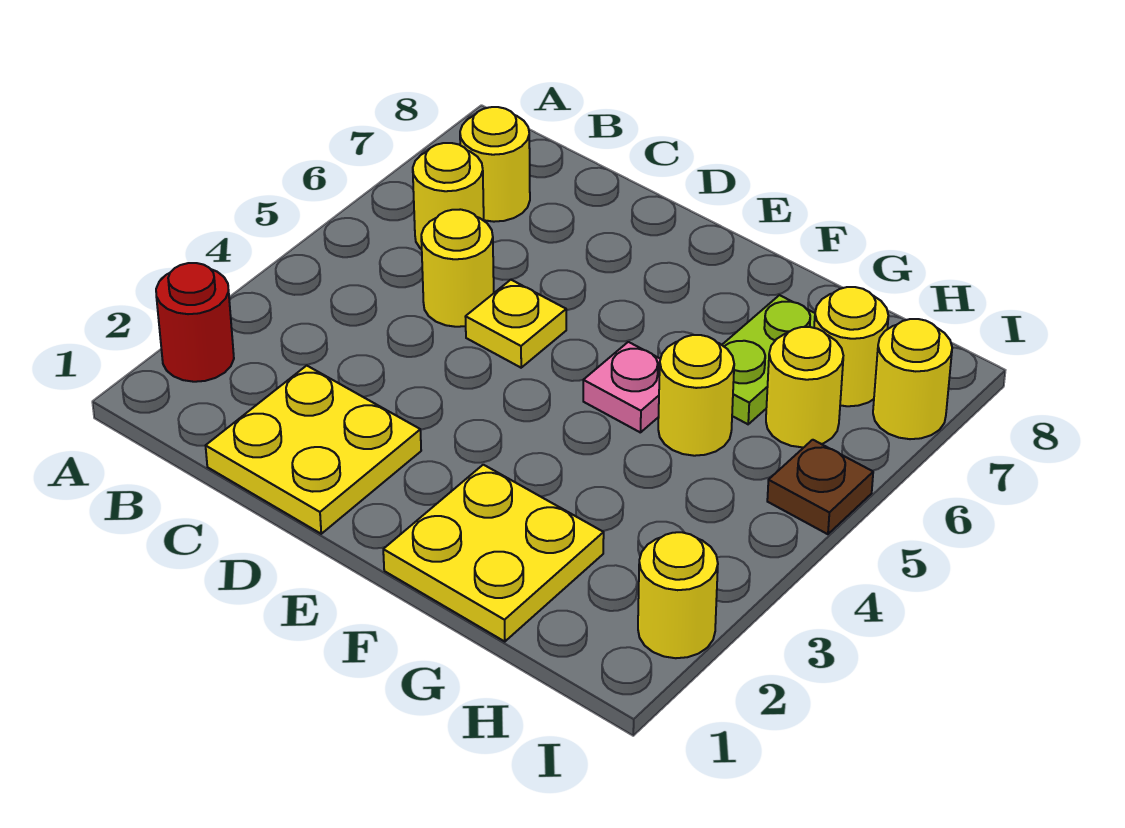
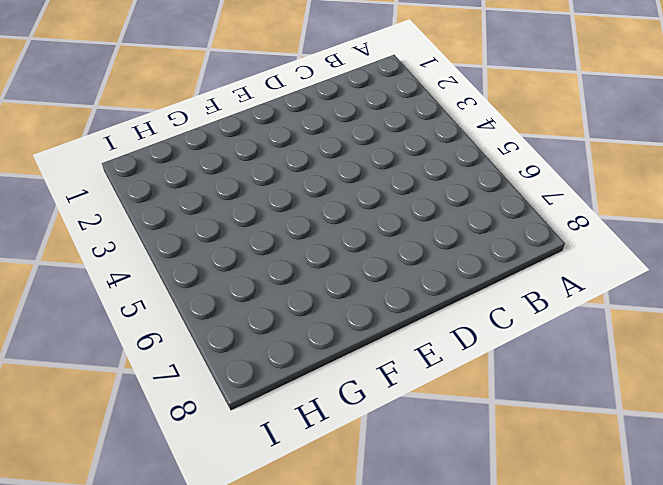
none -> red 1x1 round brick [156,263,234,382]
none -> yellow 1x1 round brick [413,143,484,249]
none -> yellow 1x1 round brick [460,107,530,222]

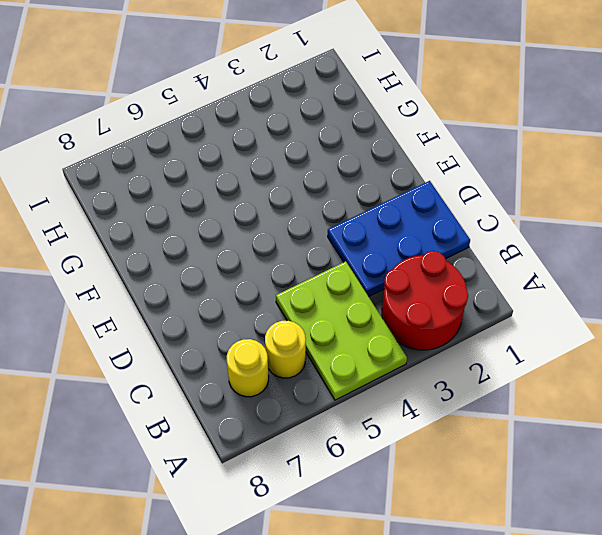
red 2x2 round brick [382,251,468,350] -> red 1x1 round brick [156,263,234,382]
lime 2x3 plate [276,261,407,400] -> yellow 1x1 round brick [421,209,494,327]
blue 2x3 plate [328,181,470,297] -> yellow 2x2 plate [206,366,421,534]
none -> yellow 1x1 plate [465,280,566,368]
none -> yellow 2x2 plate [383,465,604,642]
none -> pink 1x1 plate [583,342,660,433]

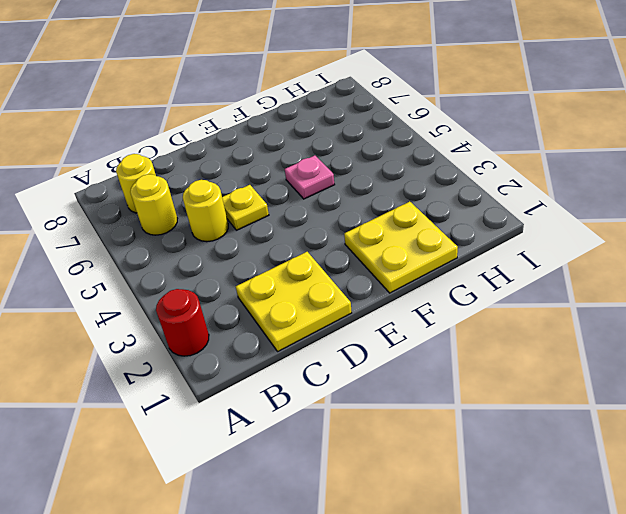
none -> yellow 1x1 round brick [658,335,734,456]
none -> lime 1x2 plate [722,295,815,424]
none -> yellow 1x1 round brick [766,327,843,447]

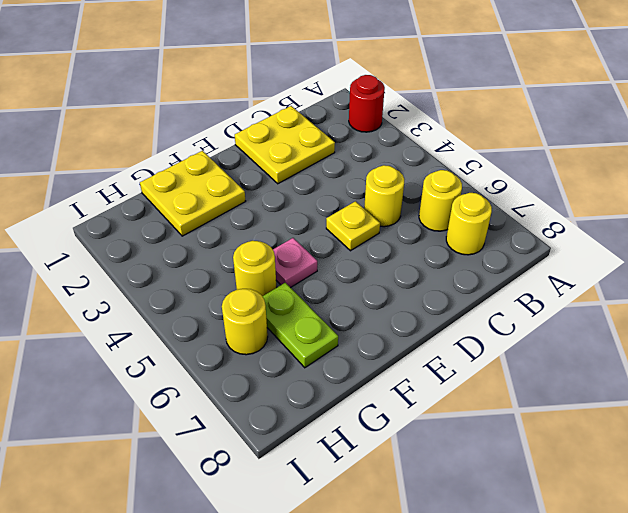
none -> yellow 1x1 round brick [814,287,888,406]
none -> yellow 1x1 round brick [638,532,718,658]
none -> brown 1x1 plate [767,440,873,534]

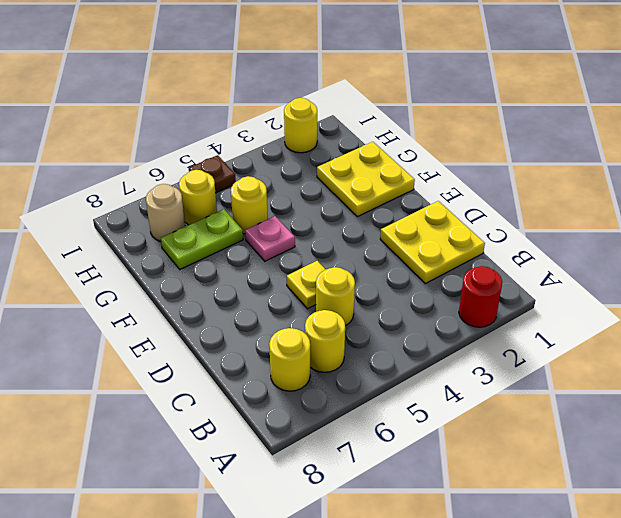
tan 1x1 round brick [146,184,185,241] -> yellow 1x1 round brick [814,287,888,406]
none -> yellow 1x1 round brick [873,319,952,439]

